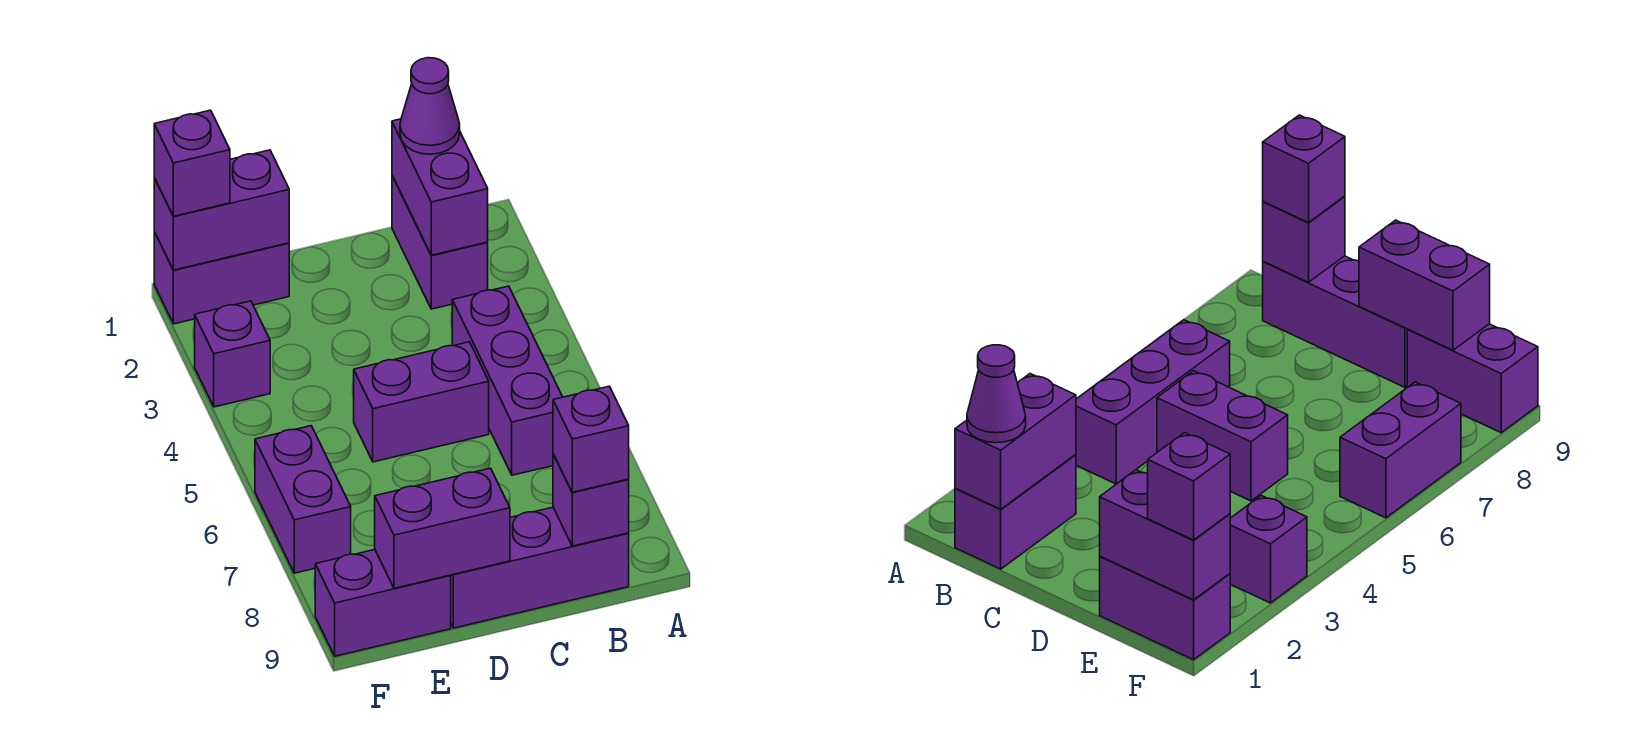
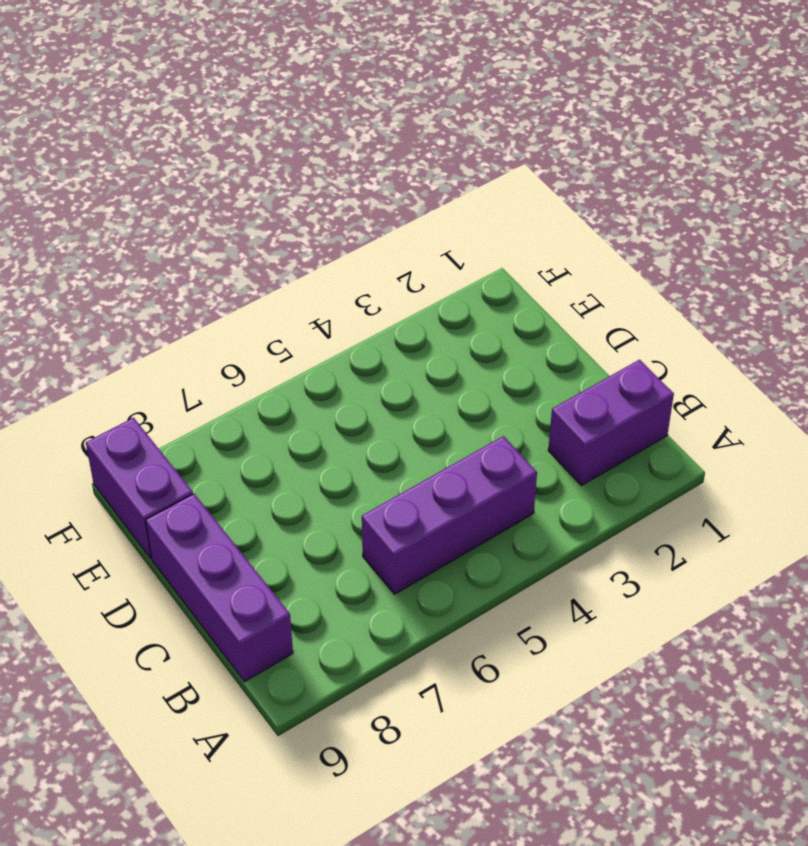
none -> purple 1x2 brick [354,342,489,462]
none -> purple 1x2 brick [154,232,289,324]
none -> purple 1x1 brick [195,301,270,407]

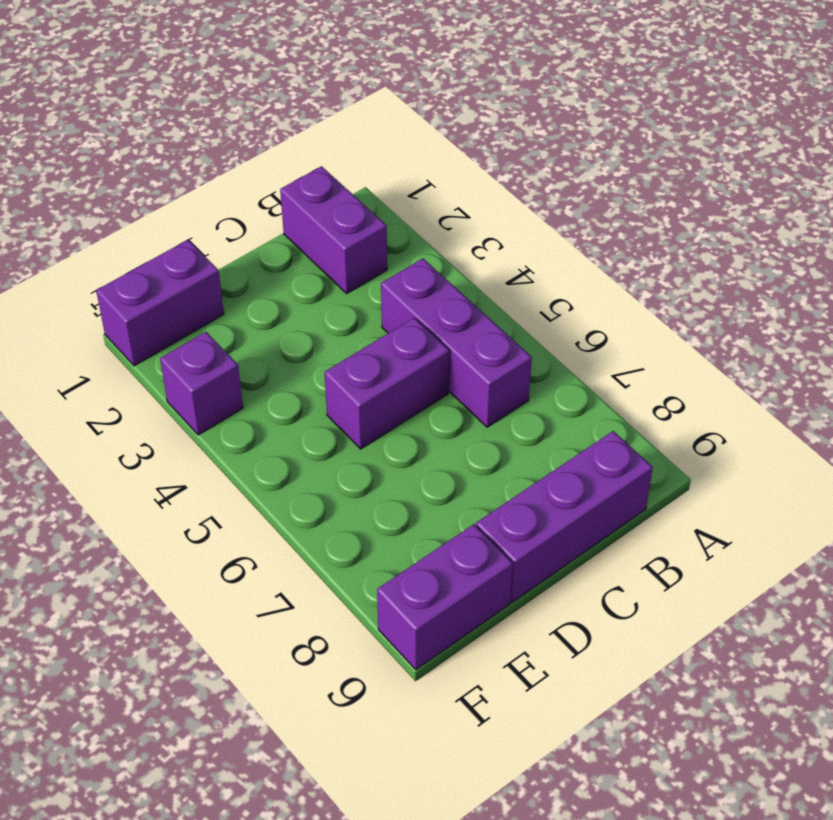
none -> purple 1x2 brick [255,426,351,573]
none -> purple 1x2 brick [392,119,488,255]
none -> purple 1x1 brick [553,454,629,546]

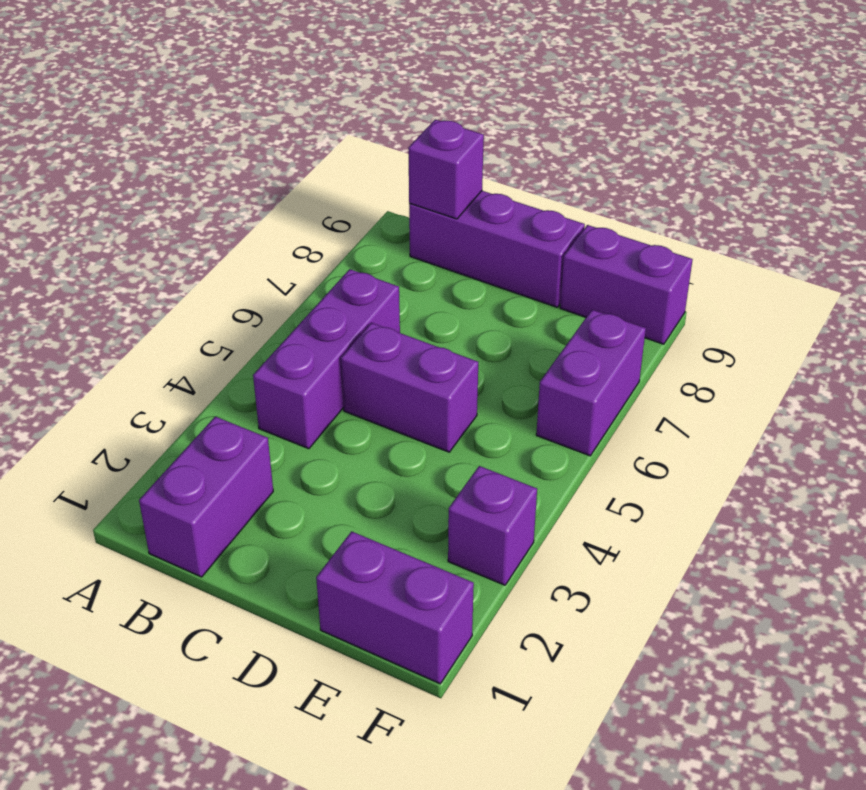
none -> purple 1x2 brick [392,119,488,255]
none -> purple 1x2 brick [375,468,510,588]
none -> purple 1x2 brick [154,150,289,270]

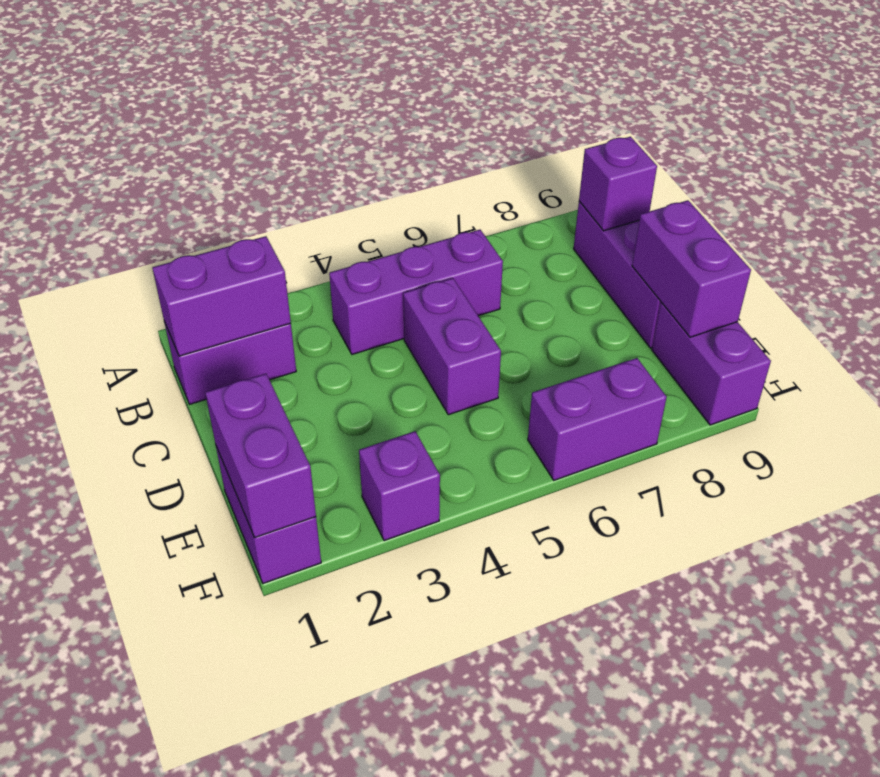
none -> purple 1x1 cone [400,58,460,154]
none -> purple 1x1 brick [553,386,629,492]
none -> purple 1x1 brick [154,110,230,216]

